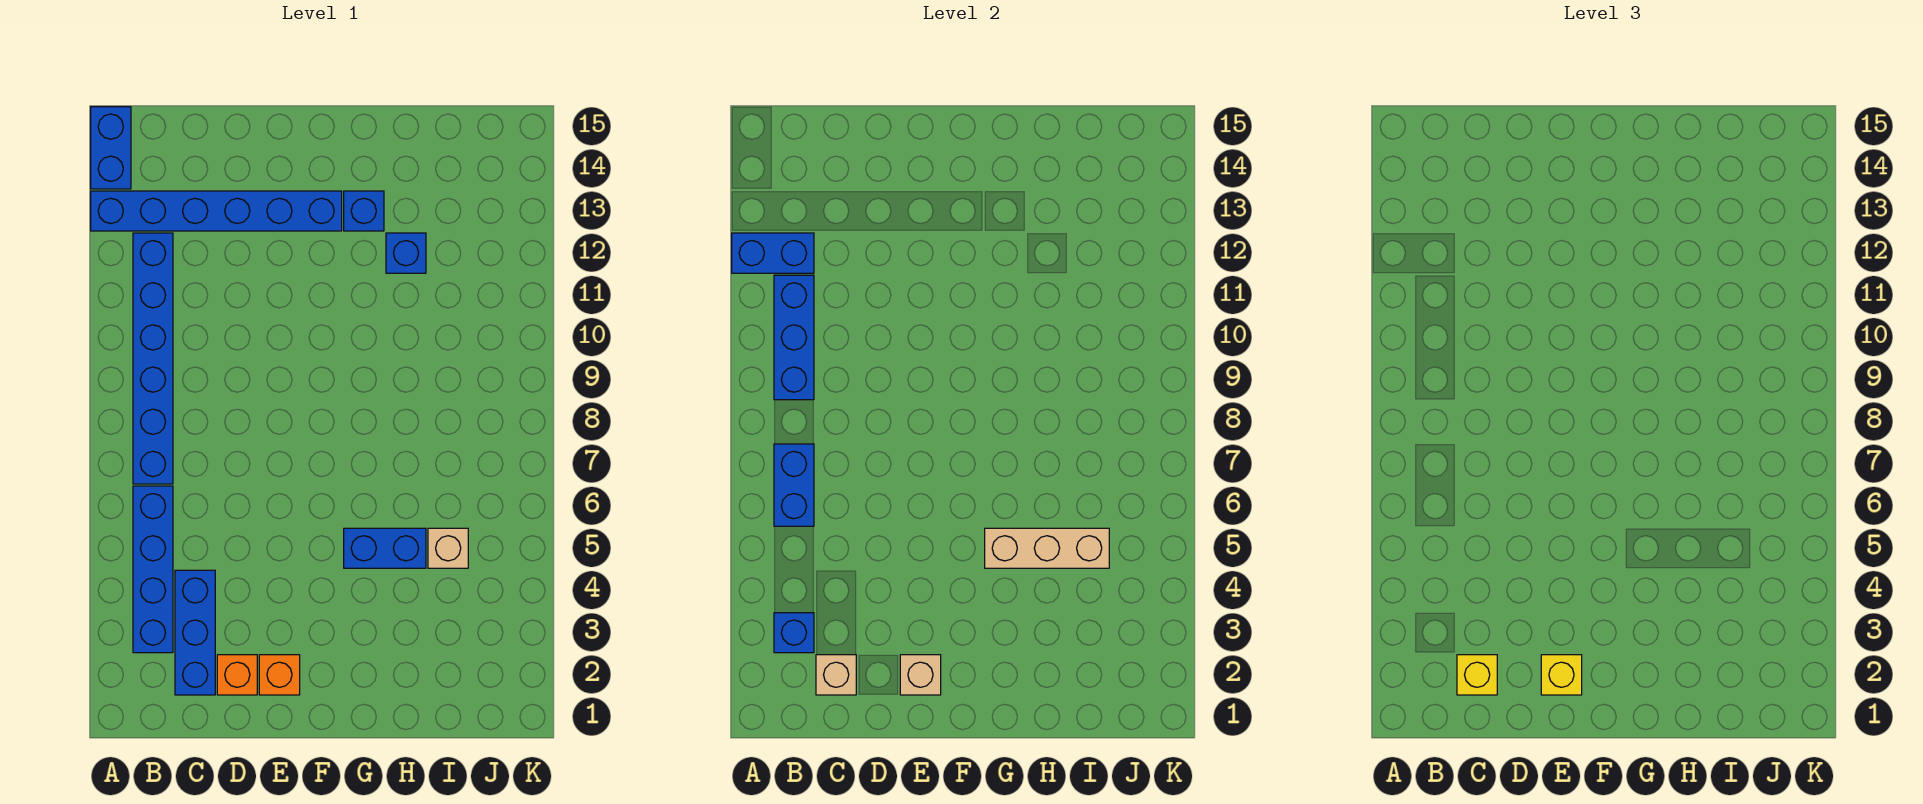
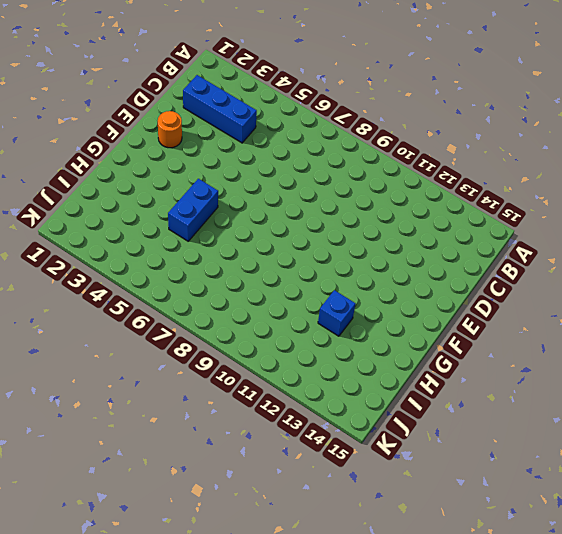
orange 1x1 round brick [158,111,182,148] -> orange 1x1 brick [259,655,300,695]
none -> blue 1x6 brick [91,191,342,231]
none -> blue 1x2 brick [91,107,131,189]
none -> blue 1x4 brick [133,486,173,653]

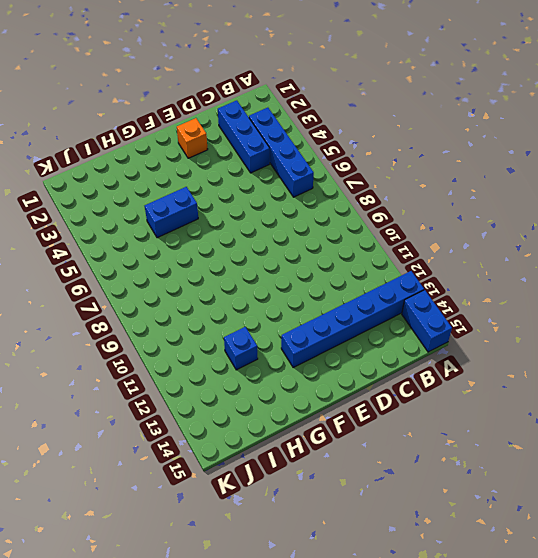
none -> blue 1x6 brick [133,233,173,484]
none -> orange 1x1 brick [217,655,257,695]
none -> blue 1x1 brick [344,191,384,231]

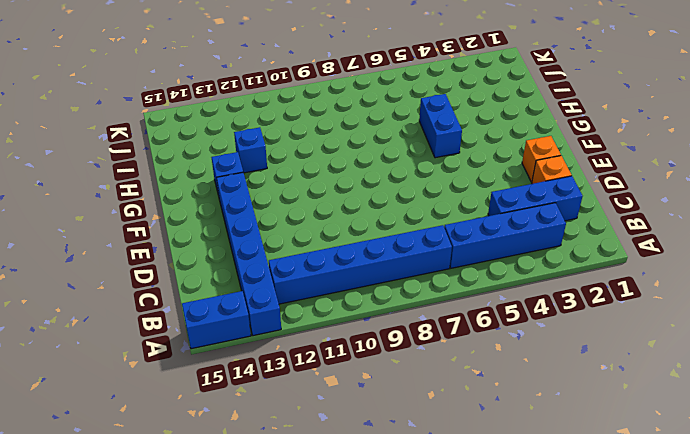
none -> tan 1x1 brick [428,528,468,568]
none -> blue 1x2 brick [732,233,814,273]
none -> blue 1x1 brick [774,613,814,653]

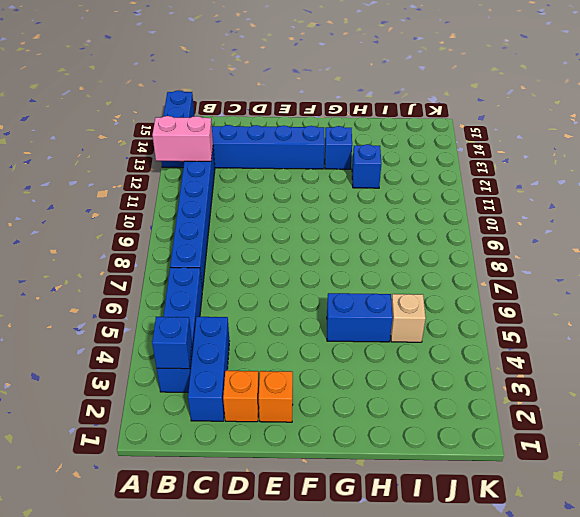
pink 1x2 brick [152,116,213,161] -> blue 1x2 brick [732,233,814,273]
none -> blue 1x2 brick [774,444,814,526]
none -> blue 1x3 brick [774,275,814,400]
none -> tan 1x1 brick [816,655,856,695]

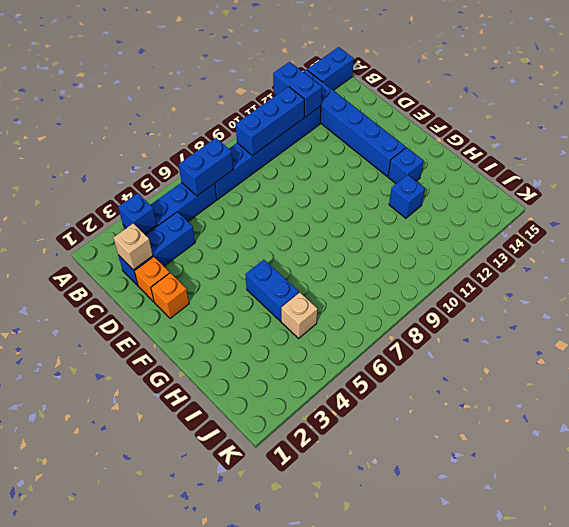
none -> tan 1x1 brick [900,655,941,695]
none -> tan 1x3 brick [985,528,1109,568]
none -> yellow 1x1 brick [1457,655,1497,695]

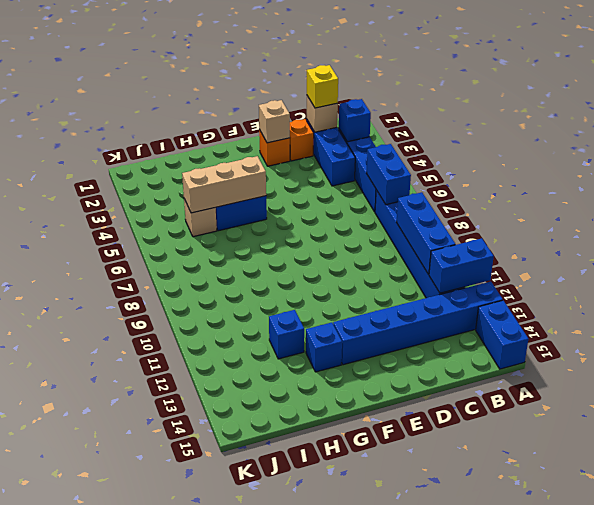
none -> yellow 1x1 brick [1541,655,1582,695]

